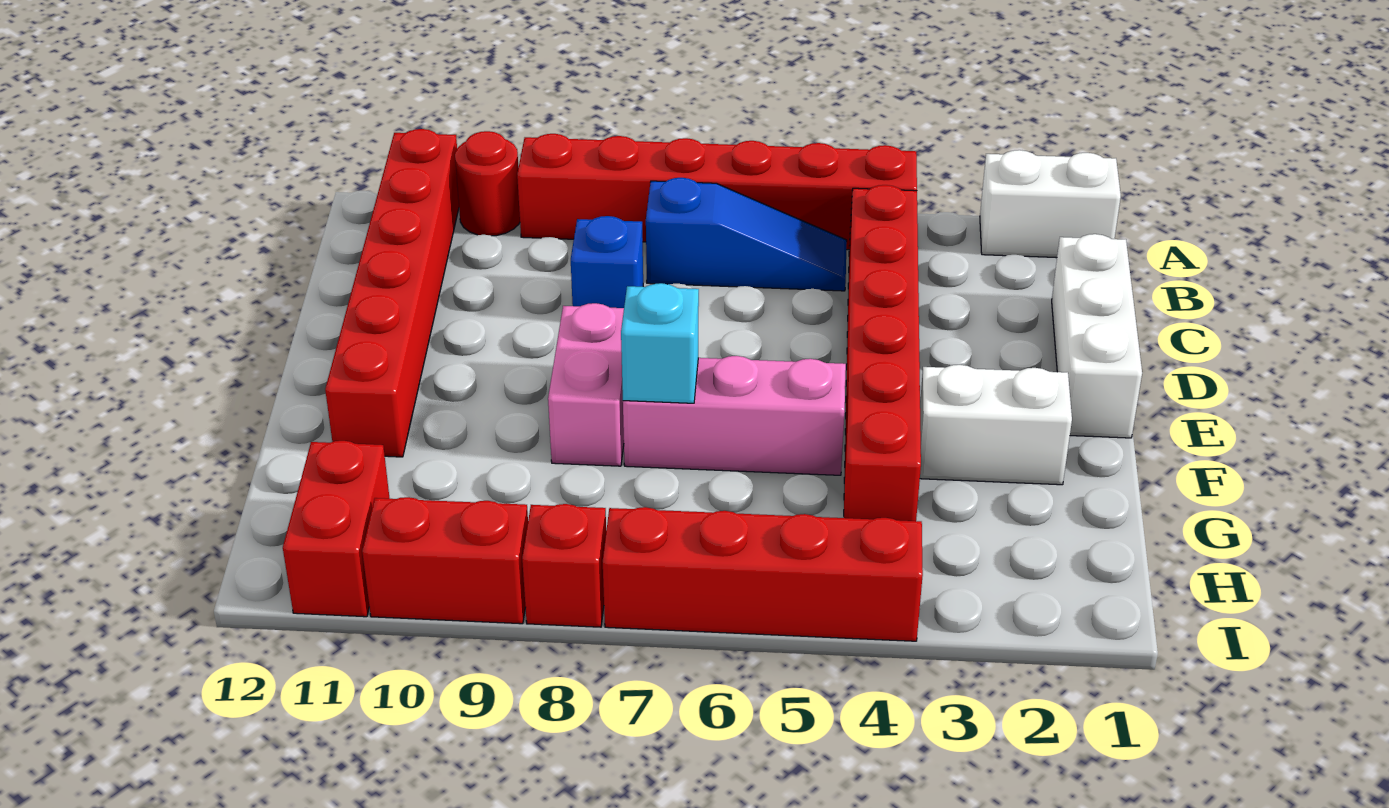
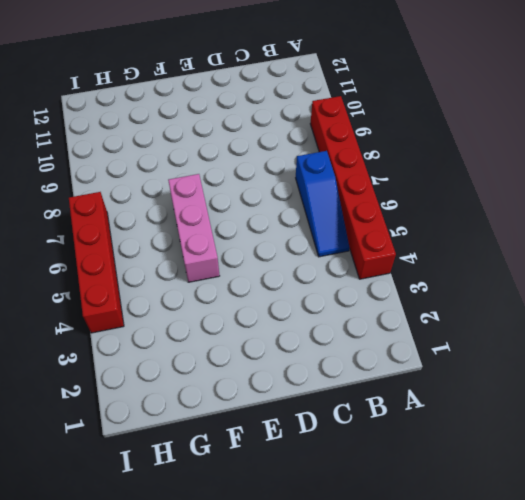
none -> white 1x2 brick [980,150,1121,258]
none -> red 1x1 round brick [455,131,520,236]
none -> red 1x6 brick [325,129,459,457]

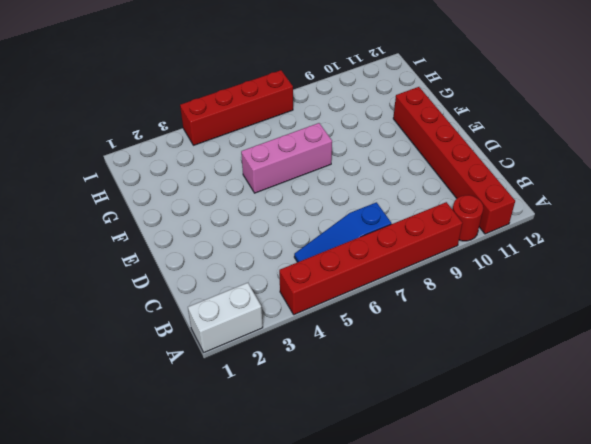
none -> red 1x6 brick [844,185,921,521]
none -> white 1x3 brick [1052,234,1142,438]
none -> blue 1x1 brick [571,216,643,308]

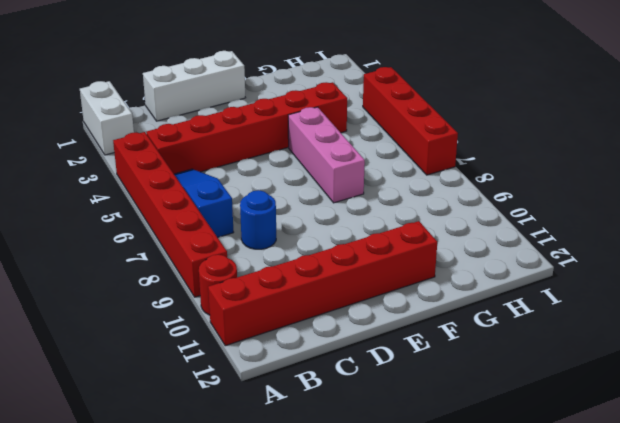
blue 1x1 round brick [240,190,276,249] -> blue 1x1 brick [571,216,643,308]
none -> pink 1x2 brick [548,303,624,466]
none -> white 1x2 brick [920,365,1072,485]
none -> red 1x2 brick [283,441,390,617]

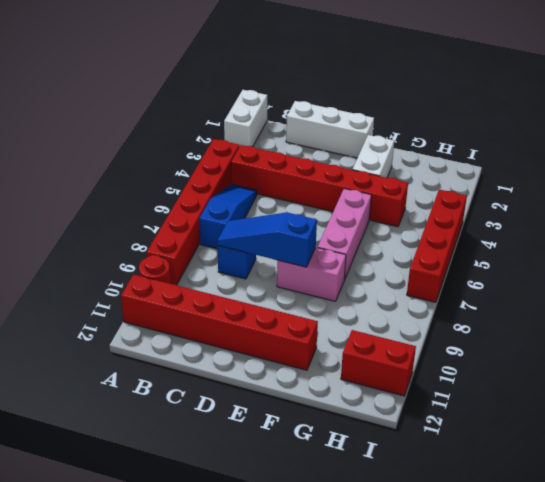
blue 1x3 slope [217,212,317,267] -> none
none -> red 1x1 brick [522,504,606,627]
none -> red 1x2 brick [362,497,528,624]
none -> cyan 1x1 brick [621,283,699,403]

